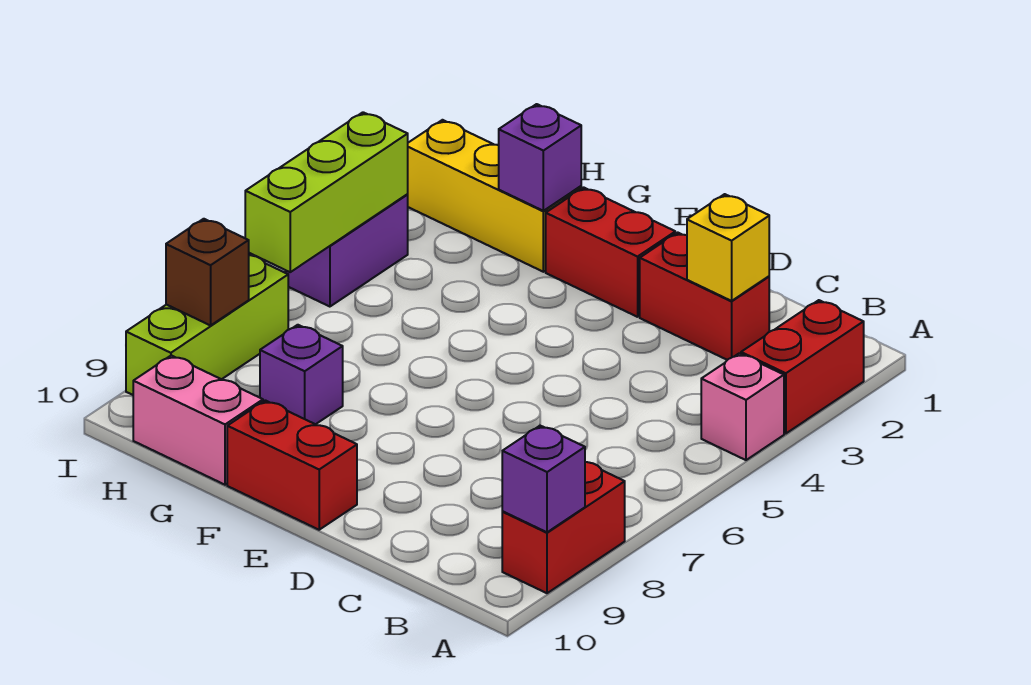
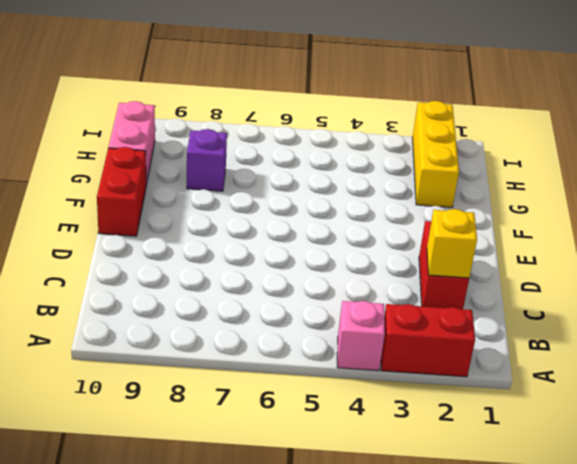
none -> red 1x2 brick [502,462,625,593]
none -> red 1x2 brick [546,187,675,317]
none -> purple 1x2 brick [285,195,408,307]

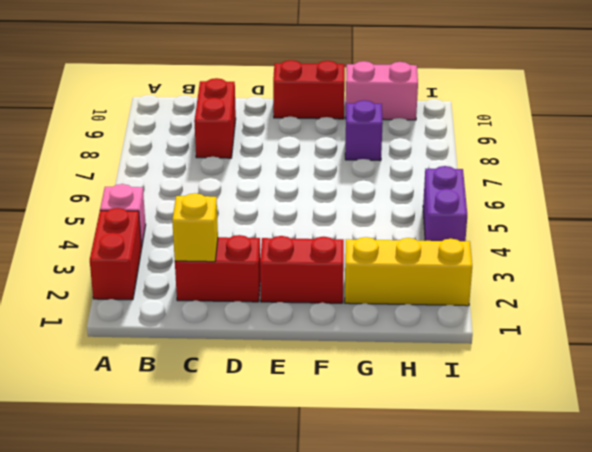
red 1x2 brick [194,78,236,158] -> red 1x2 brick moved to [502,462,625,593]
none -> lime 1x3 brick [126,255,288,395]
none -> purple 1x1 brick [502,426,585,532]
none -> purple 1x1 brick [499,104,581,211]

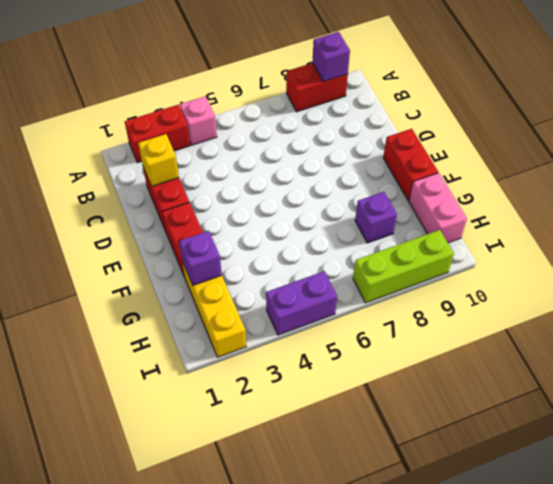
none -> lime 1x3 brick [245,112,408,272]
none -> brown 1x1 brick [166,219,249,325]

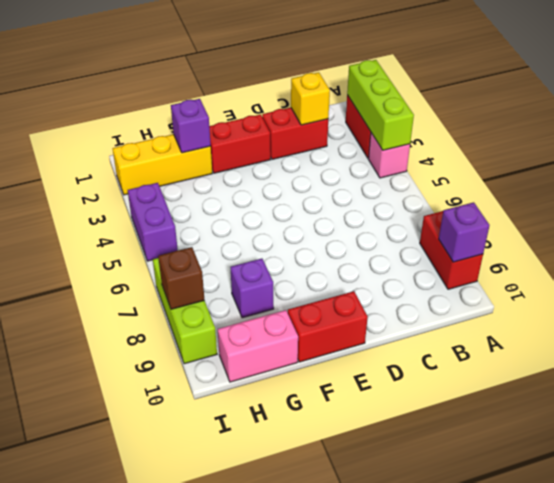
lime 1x3 brick [347,60,414,150] -> lime 1x3 brick moved to [245,112,408,272]

